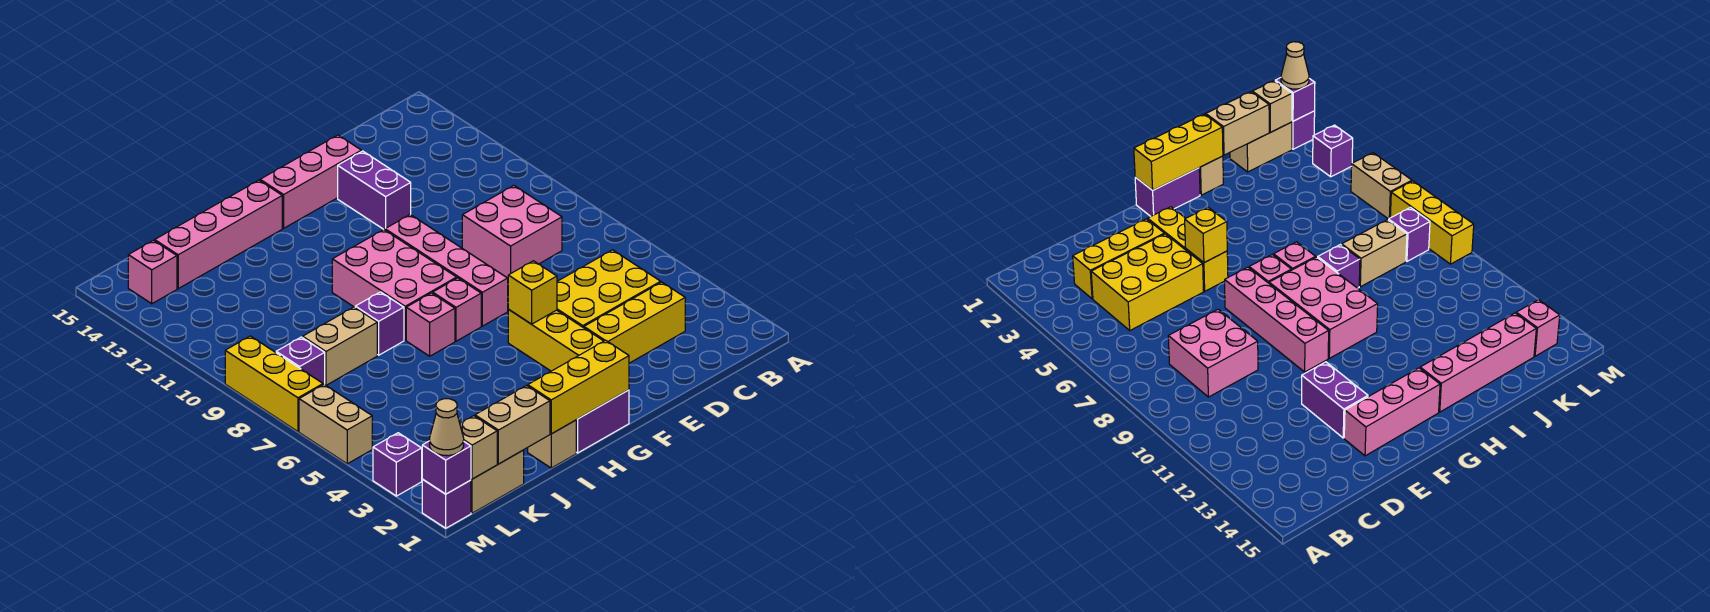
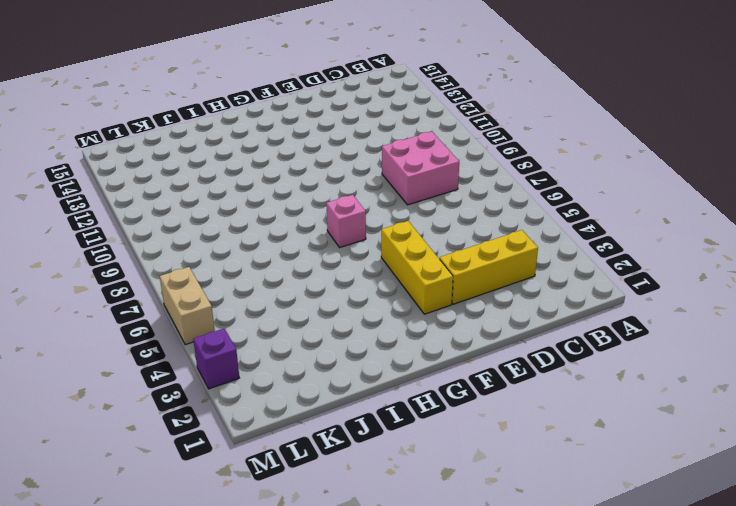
none -> yellow 2x3 brick [557,250,661,328]
none -> purple 1x2 brick [338,151,411,230]
none -> pink 1x3 brick [260,135,361,228]

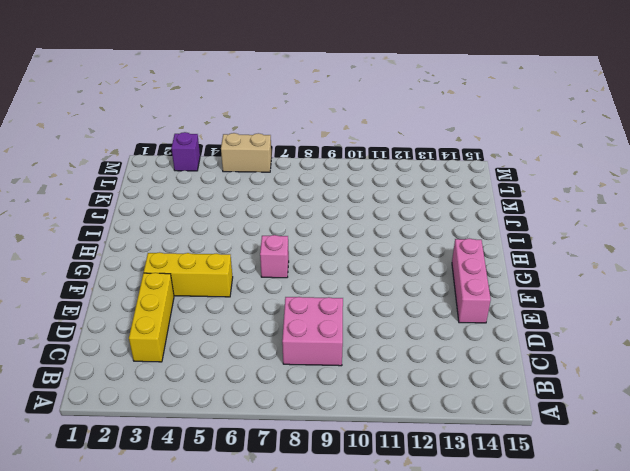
none -> yellow 2x3 brick [557,250,661,328]
none -> purple 1x2 brick [338,151,411,230]
none -> pink 1x4 brick [385,214,508,326]

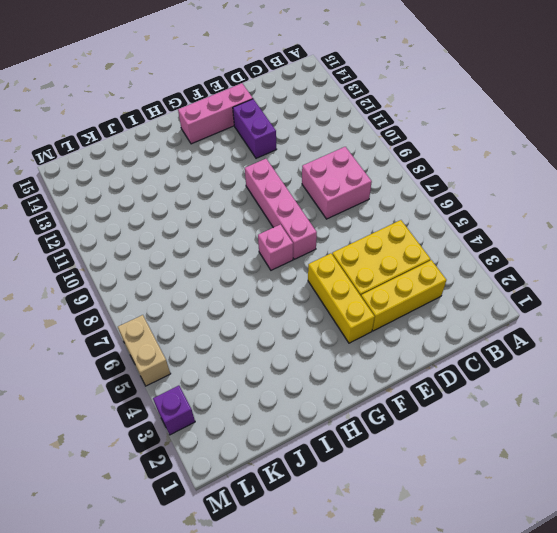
none -> purple 1x2 brick [576,390,629,453]
none -> pink 2x3 brick [332,230,457,340]
none -> pink 1x1 brick [406,293,455,356]

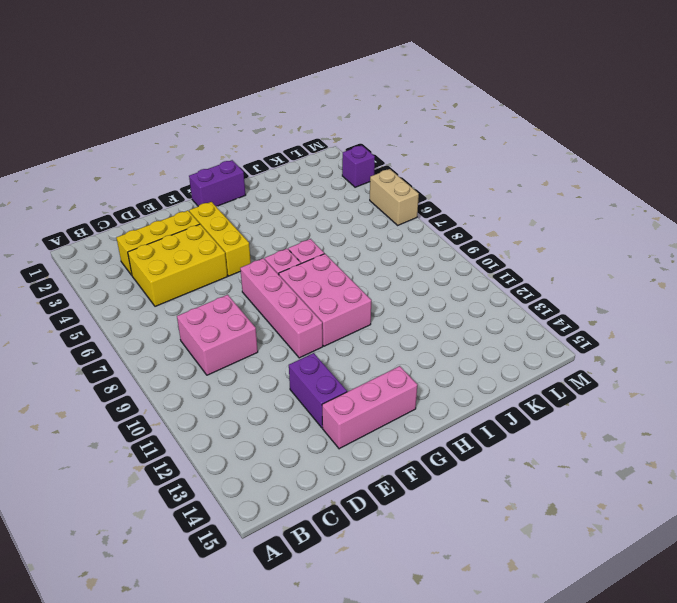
none -> pink 1x4 brick [155,180,282,289]
none -> tan 1x1 brick [528,420,576,468]
none -> purple 1x1 brick [355,292,404,355]

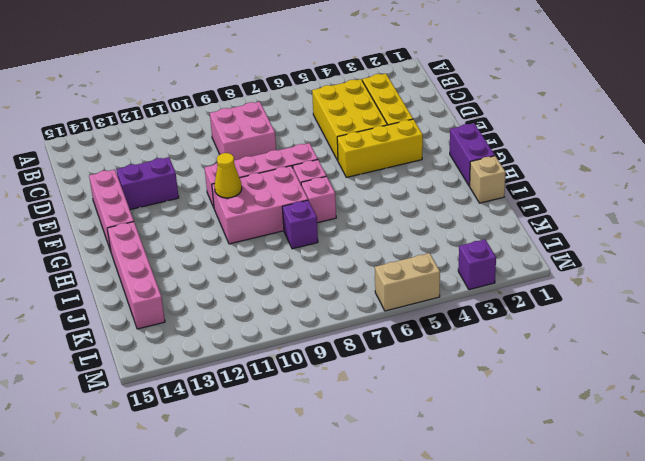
yellow 1x1 cone [214,153,242,198] -> none
none -> tan 1x2 brick [303,307,377,385]
none -> tan 1x2 brick [471,450,524,513]
none -> purple 1x1 brick [276,337,325,385]

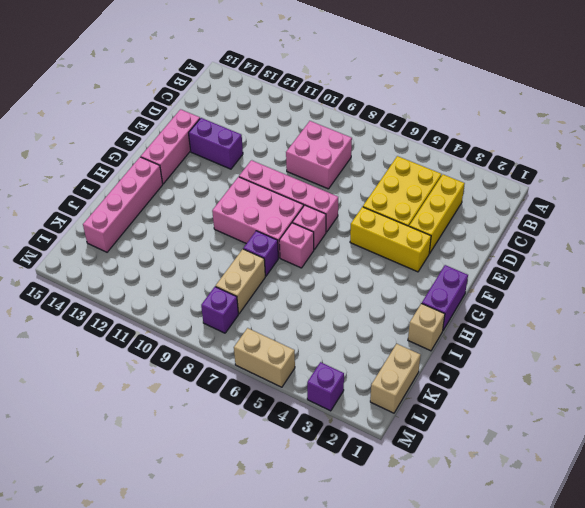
none -> pink 1x1 brick [128,240,177,304]
none -> purple 1x1 brick [422,479,471,528]
none -> yellow 1x3 brick [225,336,323,432]

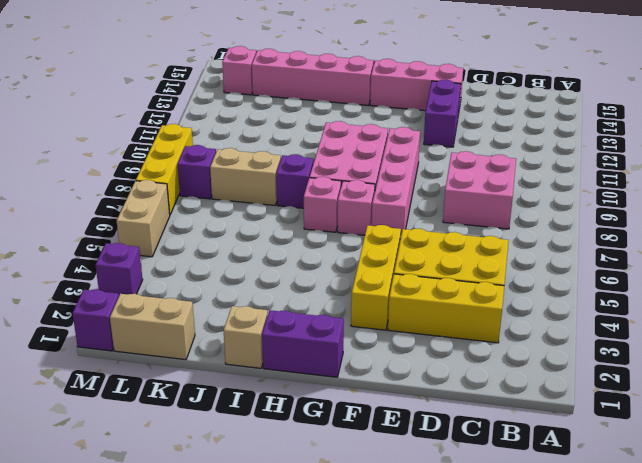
none -> yellow 1x1 brick [508,261,557,324]
none -> yellow 1x3 brick [528,340,629,434]
none -> tan 1x2 brick [475,386,550,464]

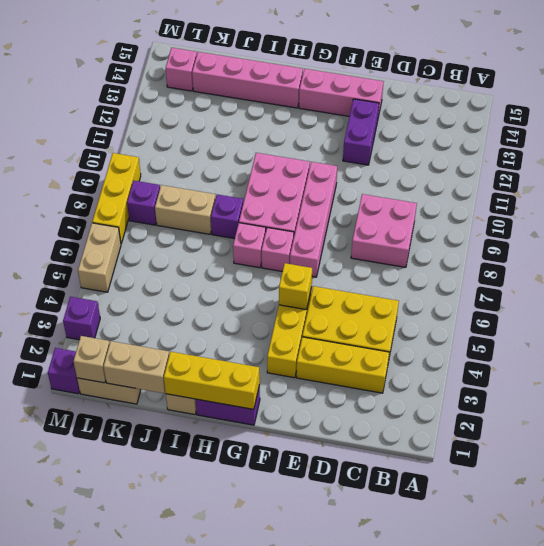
none -> purple 1x1 brick [422,441,471,494]
none -> tan 1x1 cone [430,399,464,456]

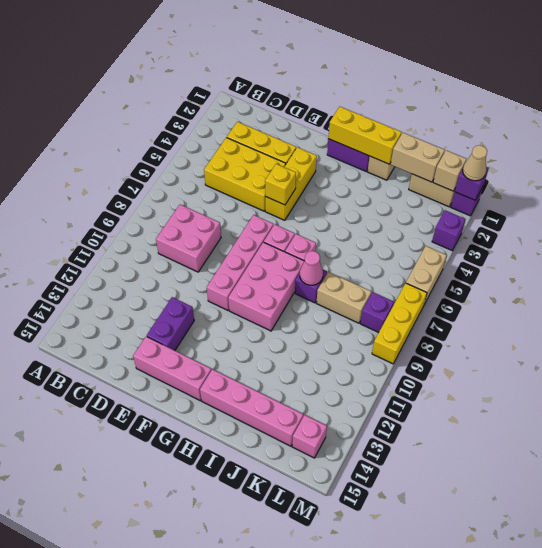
pink 1x1 cone [300,251,323,285] -> none

